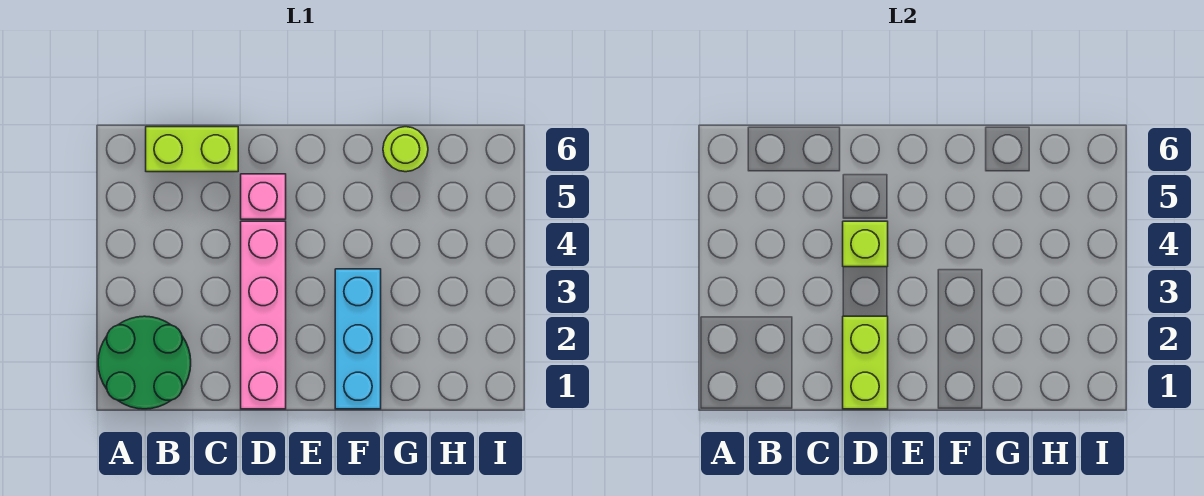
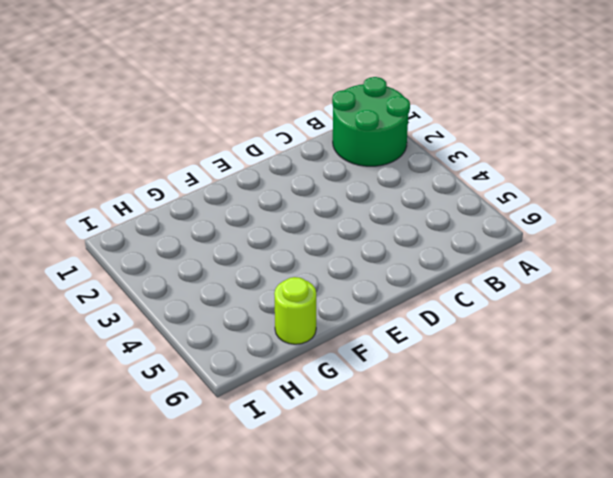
none -> lime 1x2 brick [146,127,238,172]
none -> pink 1x4 brick [241,221,286,409]

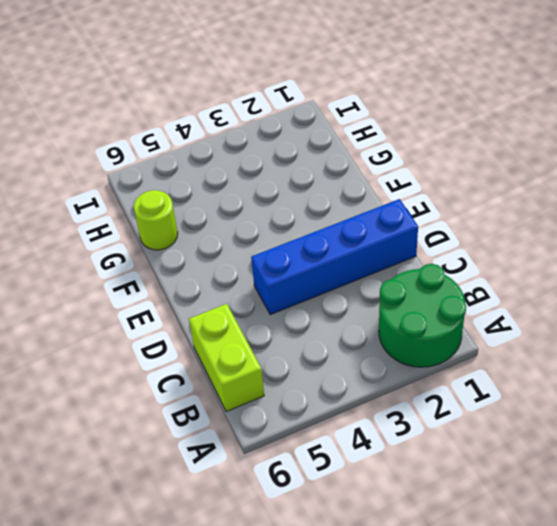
blue 1x4 brick [251,199,418,315] -> pink 1x4 brick [241,221,286,409]
none -> pink 1x1 brick [241,174,286,219]
none -> cyan 1x3 brick [335,269,381,409]

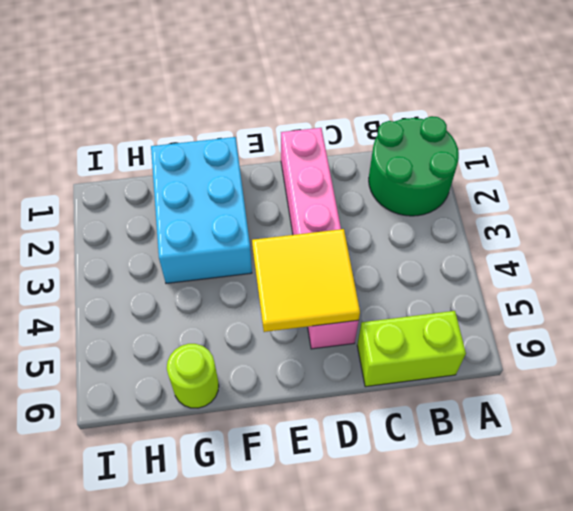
yellow 2x2 tile [252,229,360,332] -> lime 1x1 brick [843,221,888,267]
cyan 2x3 brick [151,137,252,283] -> cyan 1x3 brick [335,269,381,409]
none -> lime 1x2 brick [843,316,888,409]

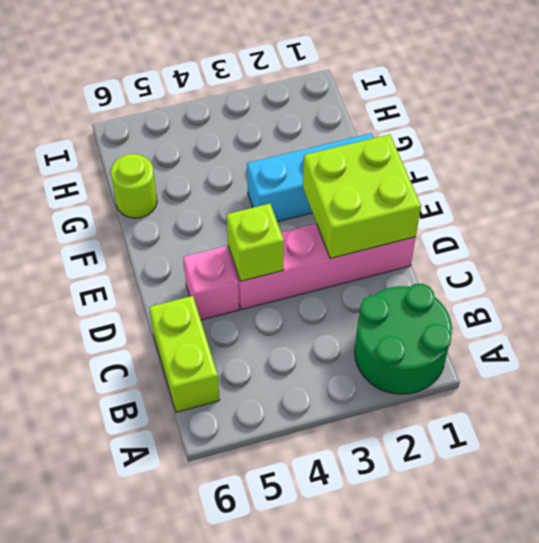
lime 2x2 brick [303,134,421,259] -> lime 1x2 brick [843,316,888,409]

